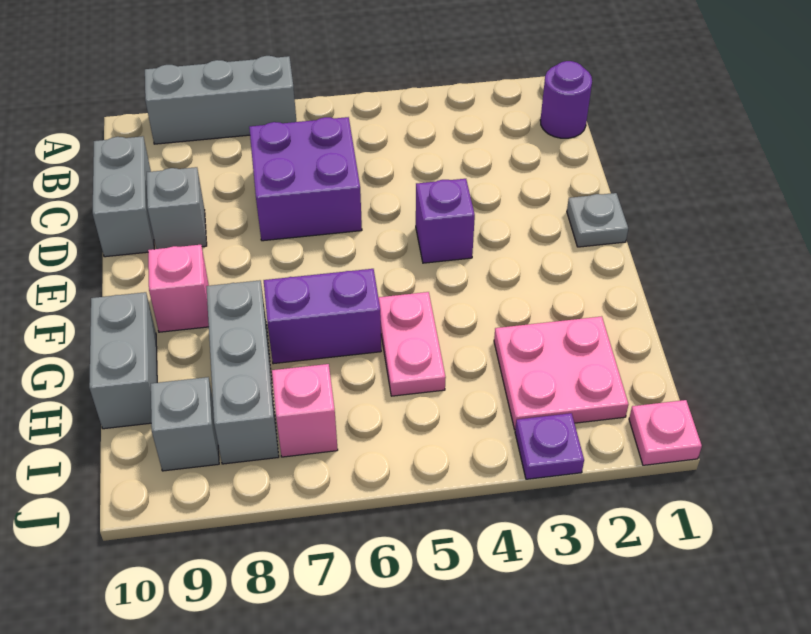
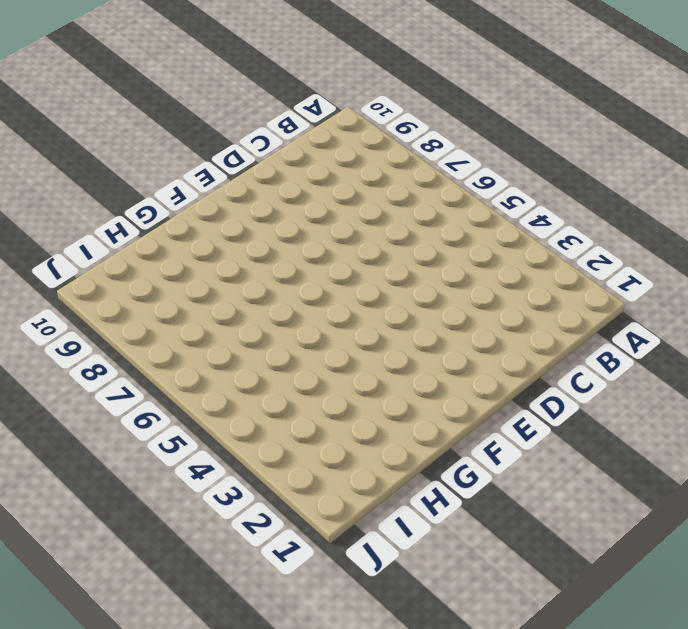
none -> grey 1x3 brick [145,56,296,144]
none -> purple 1x1 round brick [540,61,592,138]
none -> purple 2x2 brick [249,117,362,241]

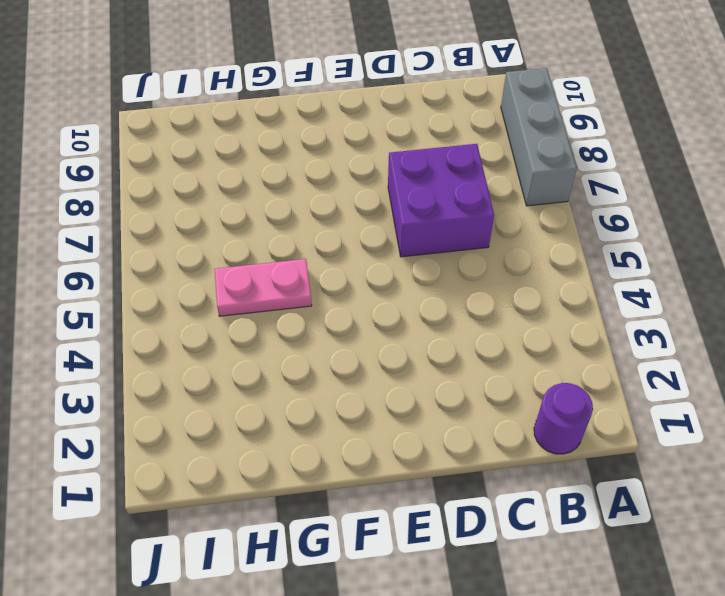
none -> grey 1x2 brick [93,136,154,257]
none -> grey 1x1 brick [147,167,207,249]
none -> grey 1x1 plate [567,193,628,247]

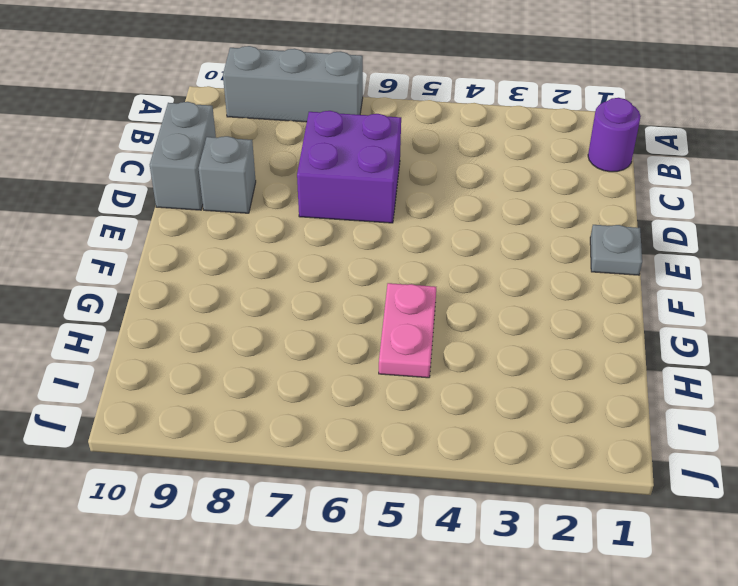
none -> purple 1x1 brick [416,179,475,263]
none -> pink 1x1 brick [148,245,209,332]
none -> purple 1x2 brick [264,269,381,364]

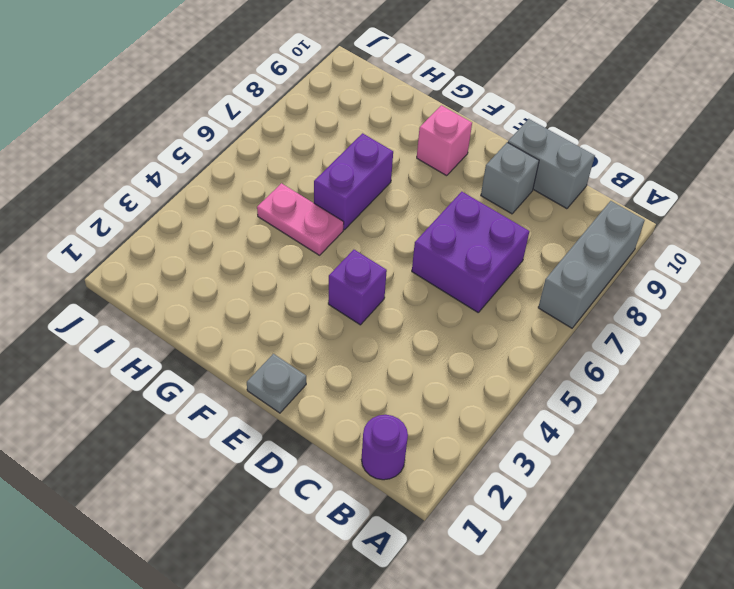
none -> grey 1x3 brick [206,280,279,464]
none -> grey 1x2 brick [89,292,157,429]
none -> pink 2x2 plate [494,316,628,430]

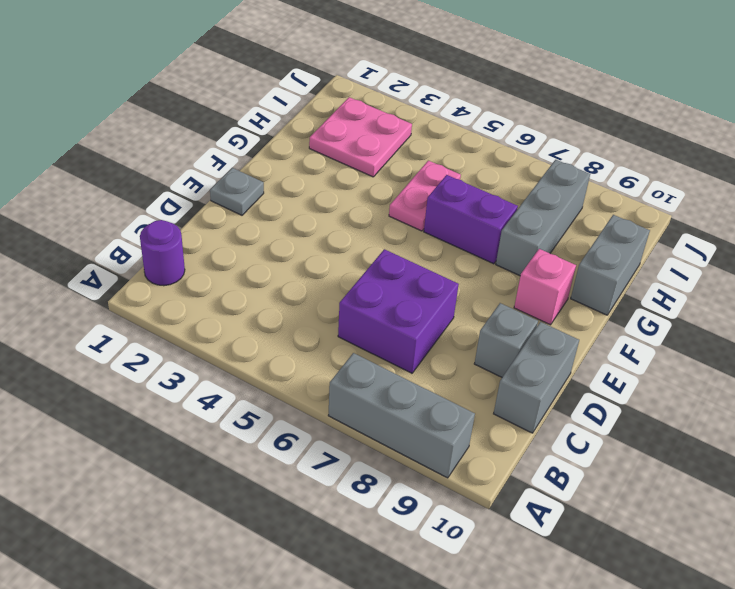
none -> purple 1x1 brick [416,179,475,263]
none -> pink 1x1 brick [272,364,338,457]
none -> grey 1x1 brick [151,377,219,471]

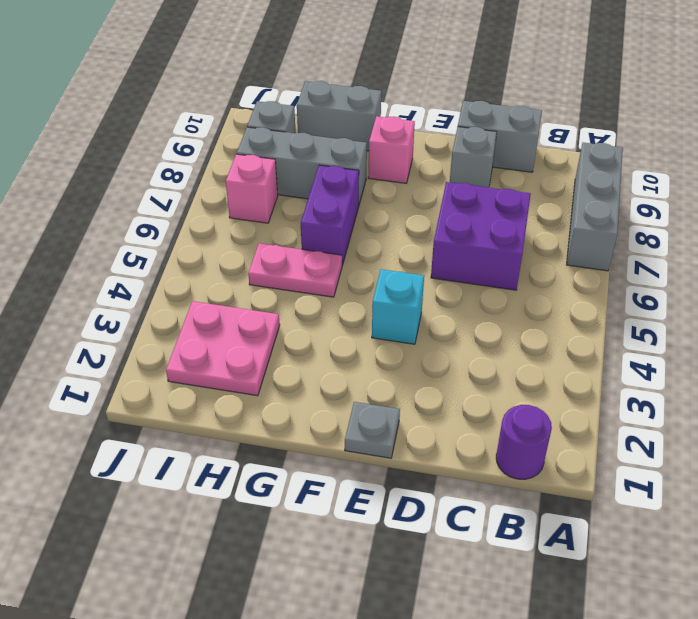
cyan 1x1 brick [372,269,424,344] -> purple 1x1 brick [416,179,475,263]
none -> pink 1x1 plate [629,400,702,465]
none -> purple 1x1 plate [515,413,584,479]

